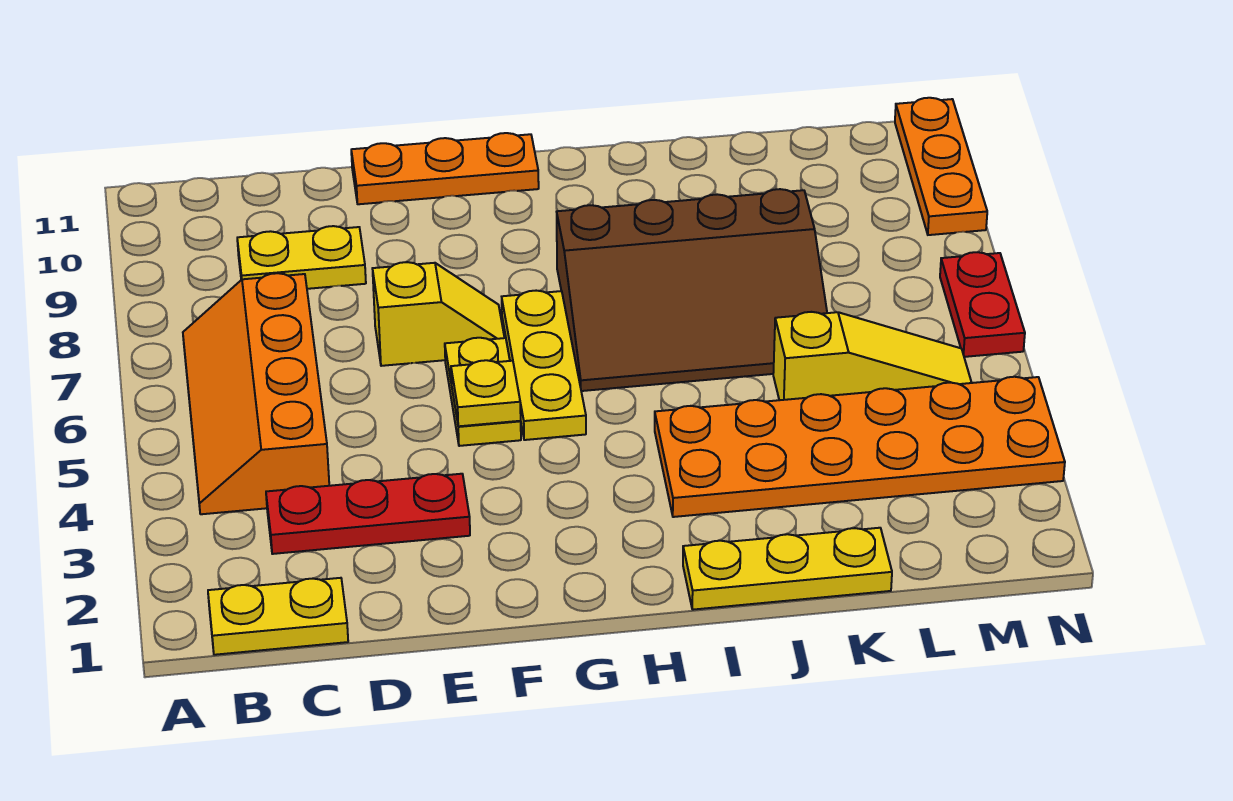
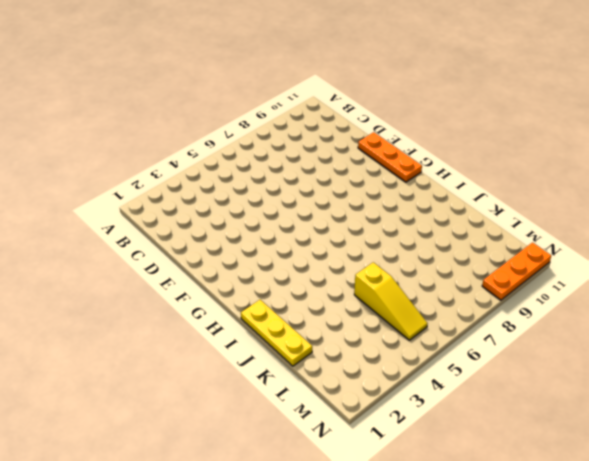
none -> yellow 1x2 plate [208,578,348,655]
none -> orange 2x4 slope [183,273,329,514]
none -> red 1x3 plate [266,474,470,554]

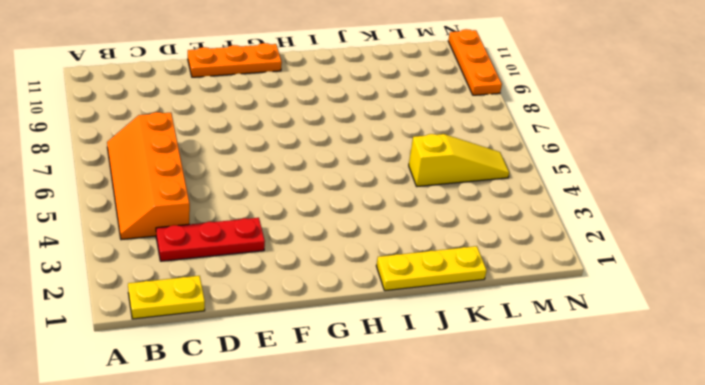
none -> yellow 1x2 plate [237,226,366,289]
none -> yellow 1x2 slope [372,262,504,366]
none -> yellow 1x2 plate [445,338,521,446]

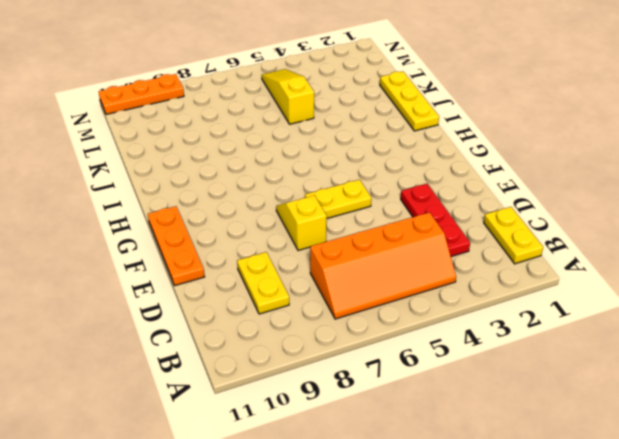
none -> yellow 1x3 plate [502,291,586,440]
none -> brown 3x4 slope [557,189,827,391]
none -> orange 2x6 plate [655,377,1065,517]

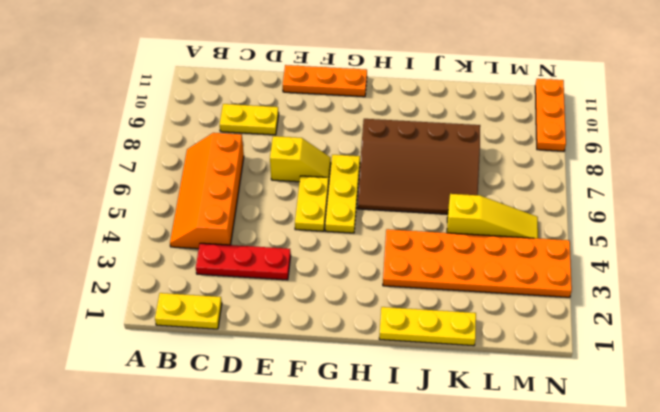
none -> red 1x2 plate [940,252,1025,357]
none -> yellow 1x1 plate [451,360,521,426]

